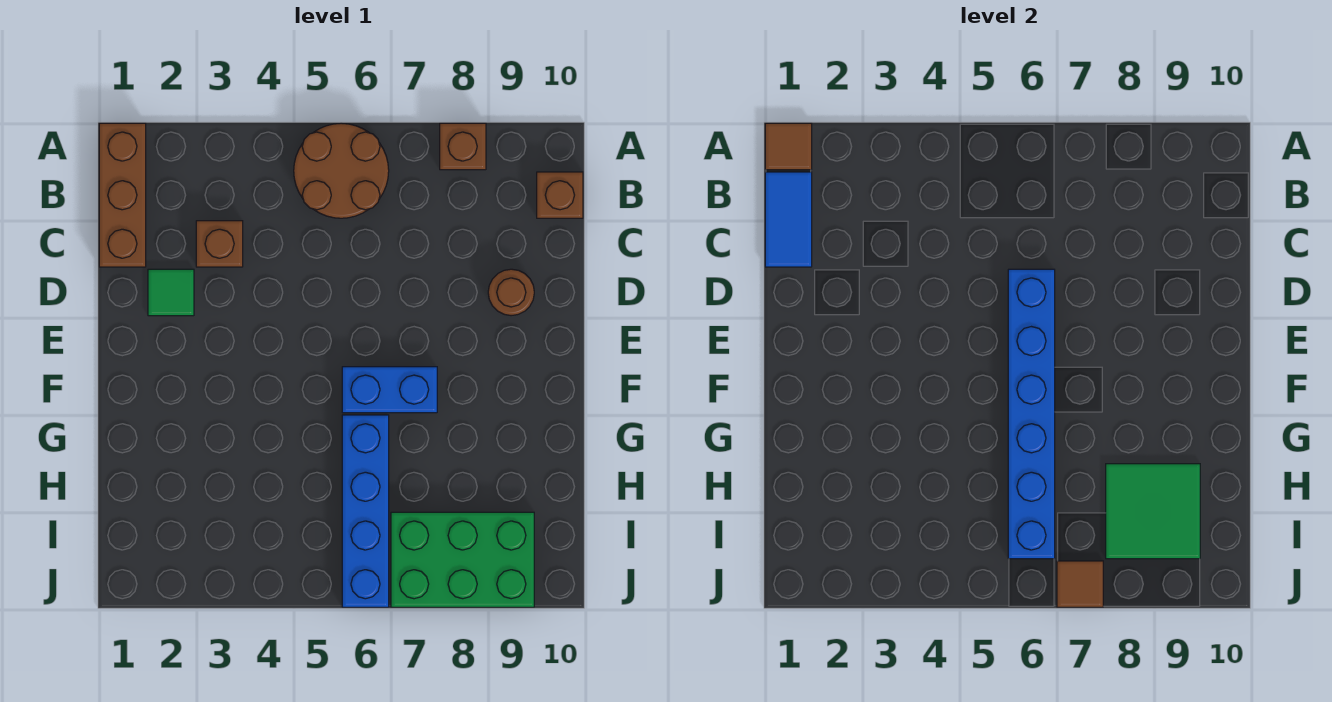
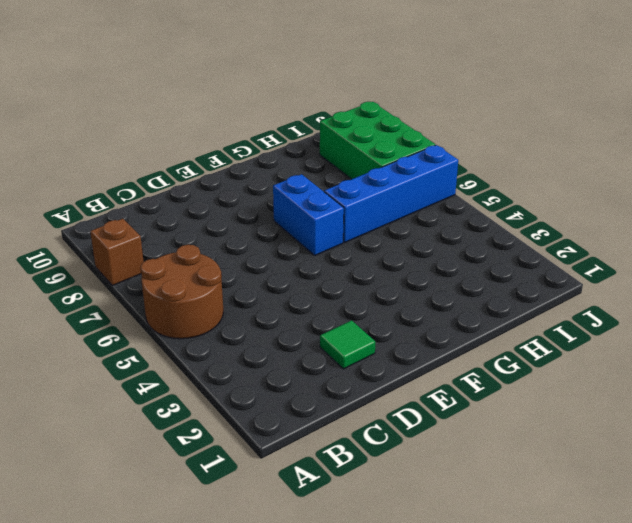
none -> brown 1x3 brick [99,123,146,267]
none -> brown 1x1 brick [537,172,583,218]
none -> brown 1x1 brick [196,221,243,267]

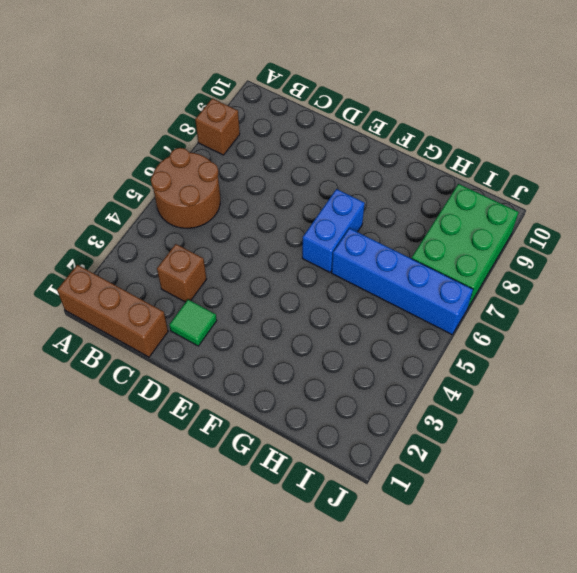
none -> brown 1x1 brick [537,172,583,218]
none -> brown 1x1 round brick [488,269,534,316]
none -> brown 1x1 tile [765,123,812,170]

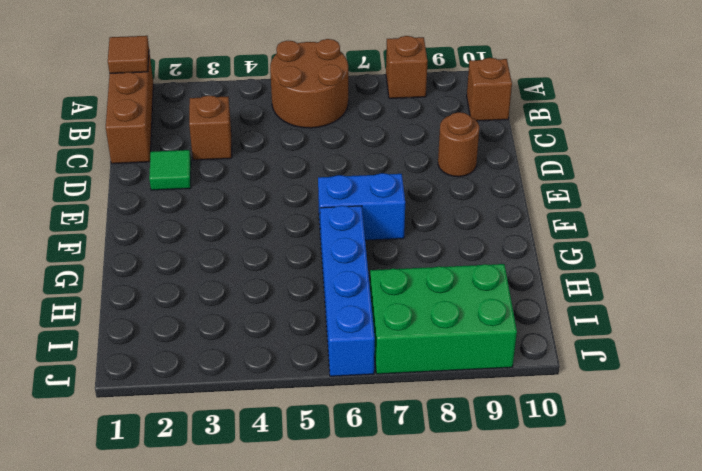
none -> blue 1x2 tile [765,172,812,267]
none -> blue 1x6 brick [1008,269,1055,559]
none -> green 2x2 tile [1106,464,1200,559]

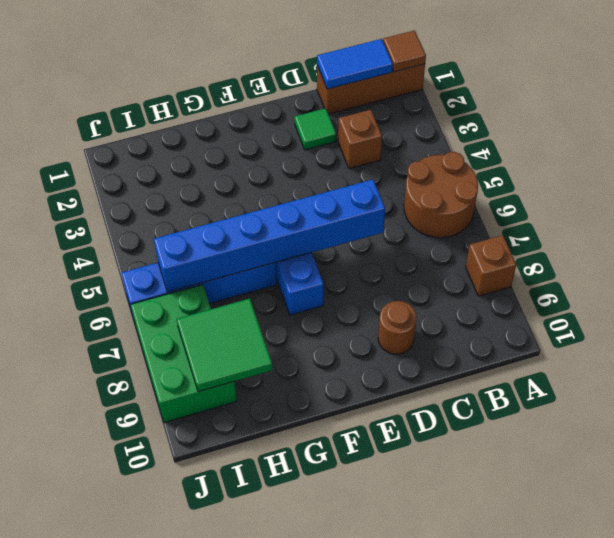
none -> brown 1x1 brick [537,172,583,218]
none -> brown 1x1 tile [1057,561,1103,607]

